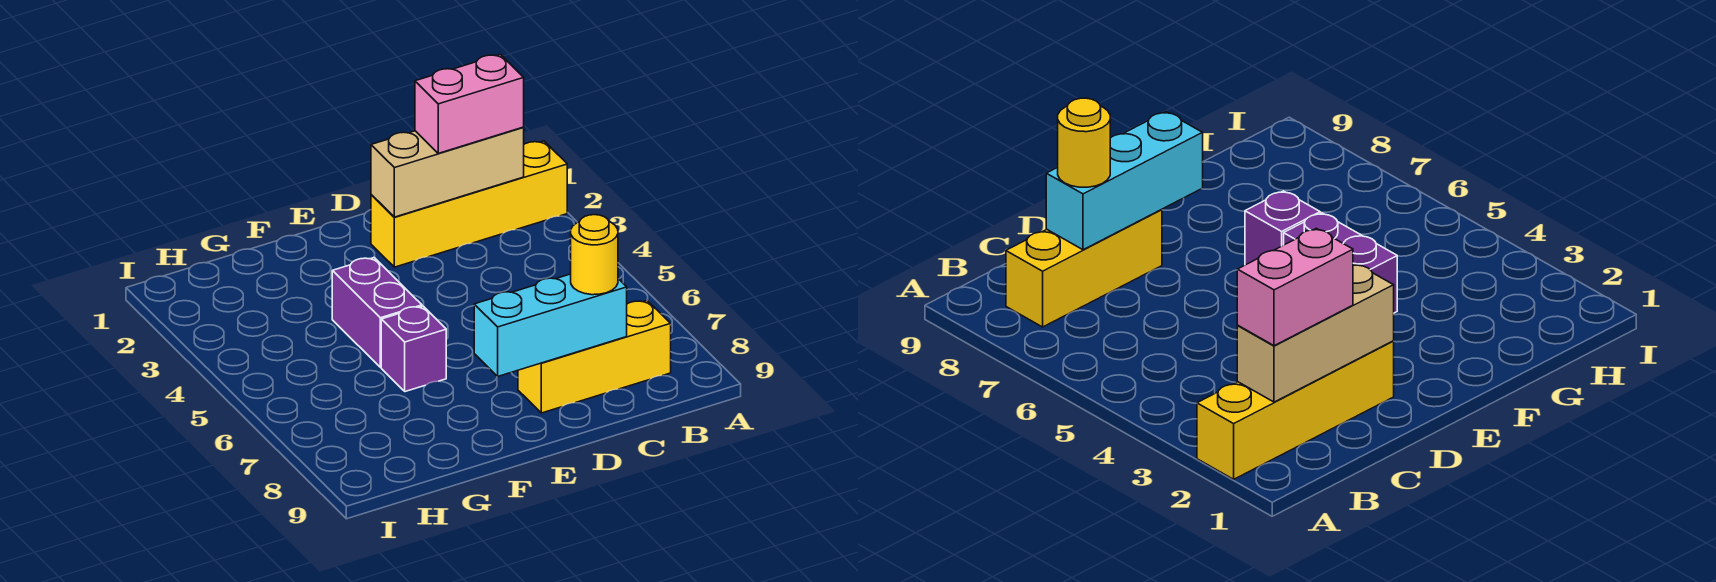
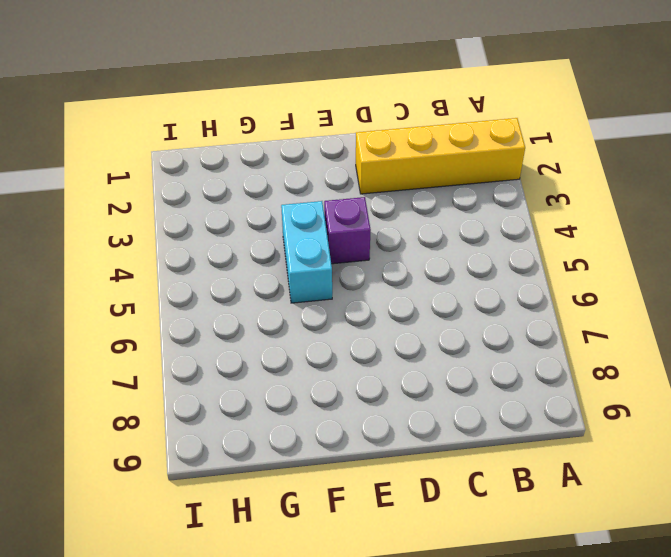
purple 1x1 brick [324,197,371,264] -> purple 1x1 brick moved to [381,306,446,392]
cyan 1x2 brick [281,201,332,303] -> purple 1x2 brick [332,258,422,367]
none -> yellow 1x3 brick [518,301,671,413]
none -> tan 1x3 brick [371,127,524,217]

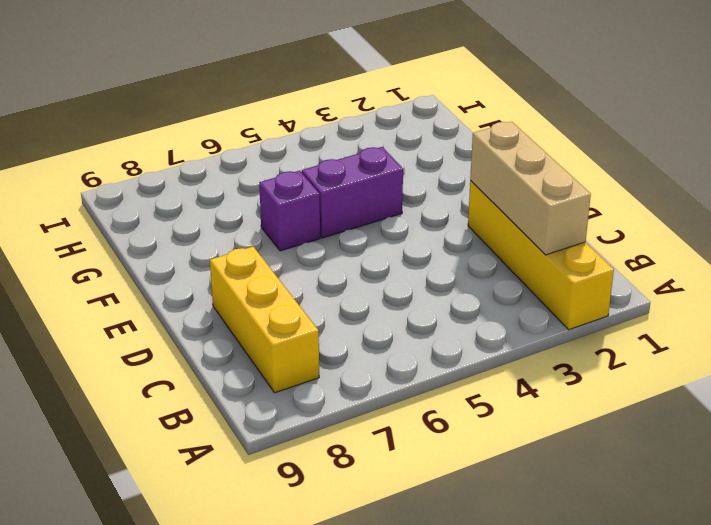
none -> cyan 1x3 brick [474,274,627,376]
none -> pink 1x2 brick [415,54,524,153]

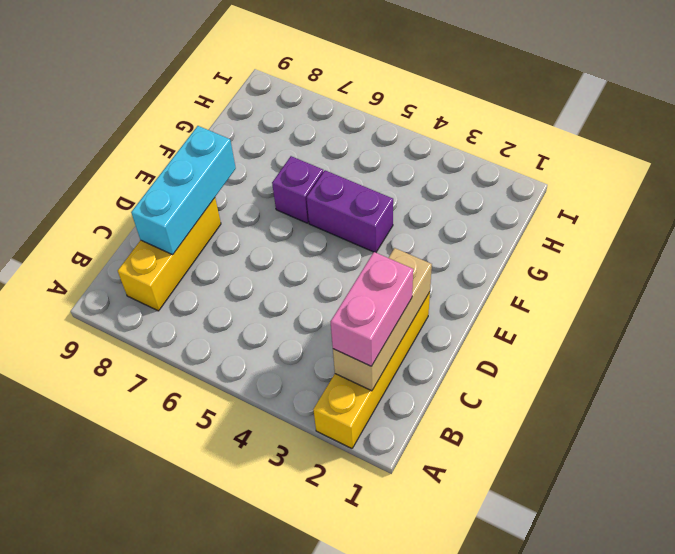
none -> yellow 1x1 round brick [571,215,618,295]

